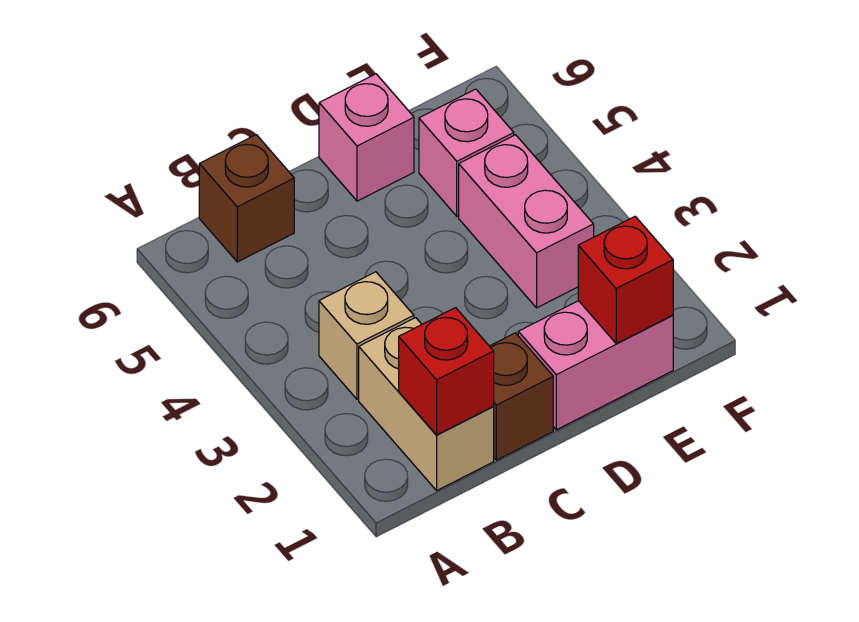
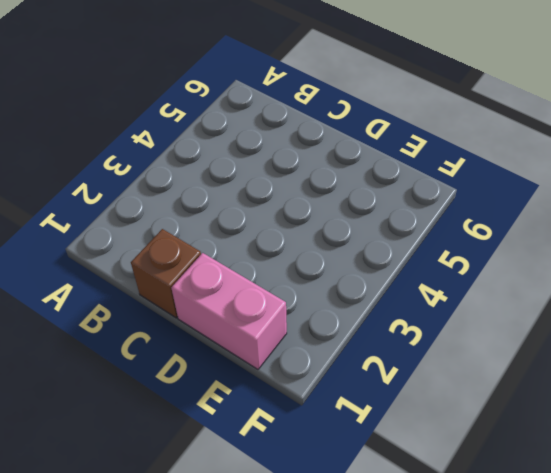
none -> tan 1x2 brick [359,318,494,490]
none -> tan 1x1 brick [319,272,414,399]

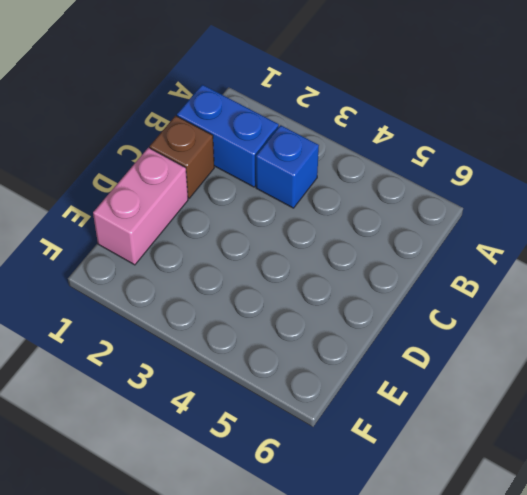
blue 1x2 brick [177,85,279,187] -> tan 1x2 brick [359,318,494,490]
blue 1x1 brick [256,125,319,208] -> tan 1x1 brick [319,272,414,399]
none -> brown 1x1 brick [199,135,294,262]
none -> pink 1x1 brick [319,74,414,201]

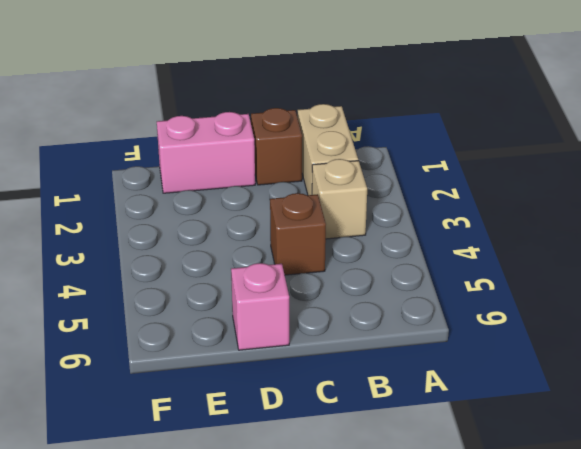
brown 1x1 brick [270,193,326,275] -> brown 1x1 brick moved to [199,135,294,262]
none -> pink 1x2 brick [459,135,594,308]
none -> pink 1x1 brick [419,89,514,216]

